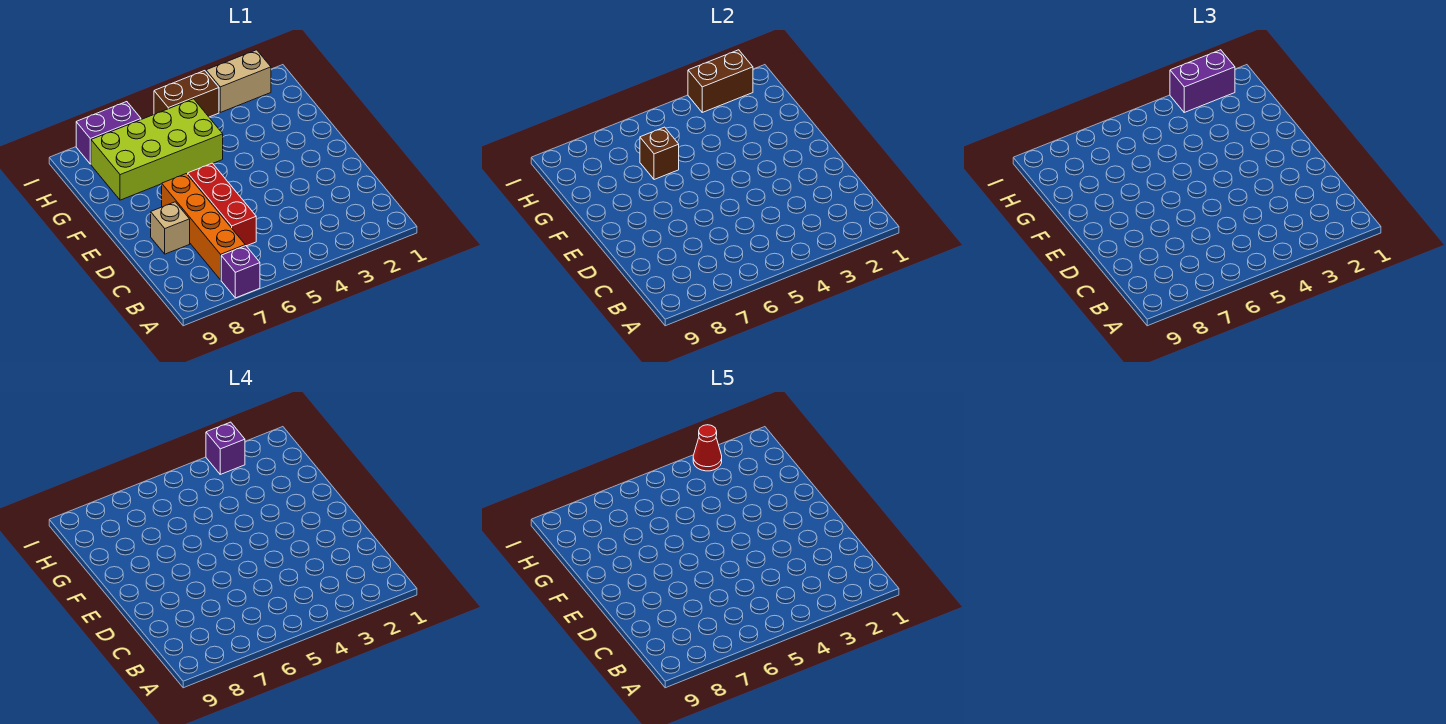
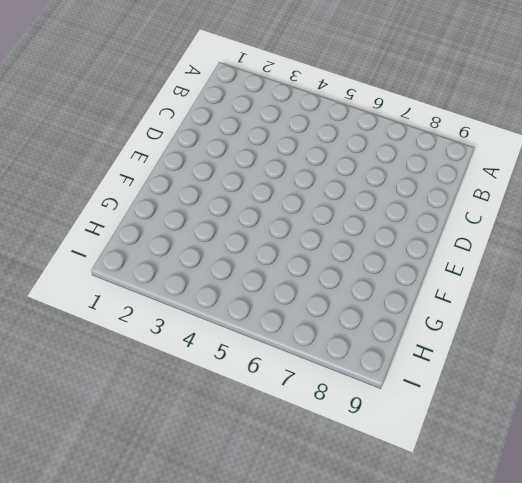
none -> purple 1x1 brick [221,246,260,298]
none -> orange 1x4 brick [162,174,245,280]
none -> red 1x3 brick [188,163,256,246]

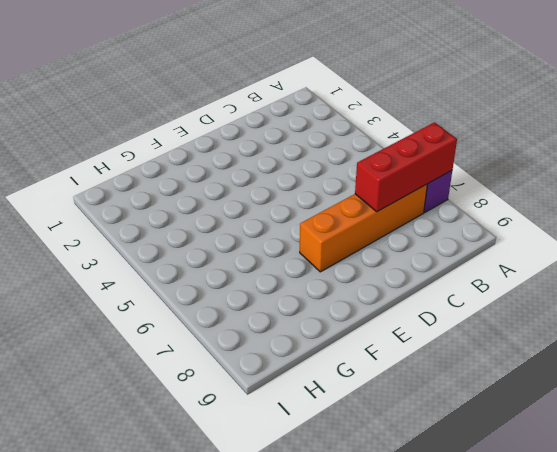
red 1x3 brick [355,122,457,212] -> red 1x3 brick moved to [188,163,256,246]
none -> tan 1x1 brick [151,202,190,254]
none -> lime 2x4 brick [91,99,223,200]
none -> tan 1x2 brick [206,50,271,112]

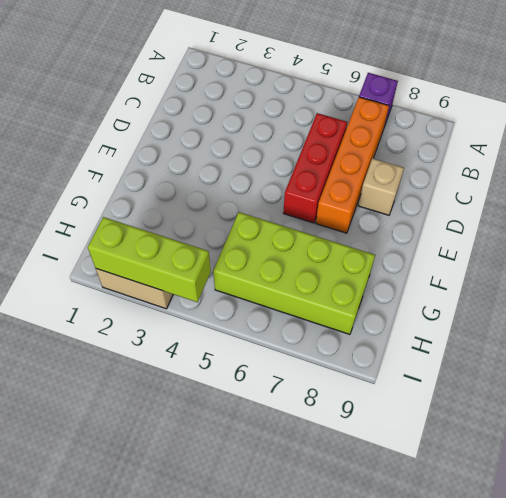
lime 1x3 brick [88,217,211,302] -> brown 1x2 brick [688,50,753,112]
none -> brown 1x2 brick [154,71,219,117]
none -> purple 1x2 brick [76,102,141,164]
none -> brown 1x1 brick [640,127,679,180]

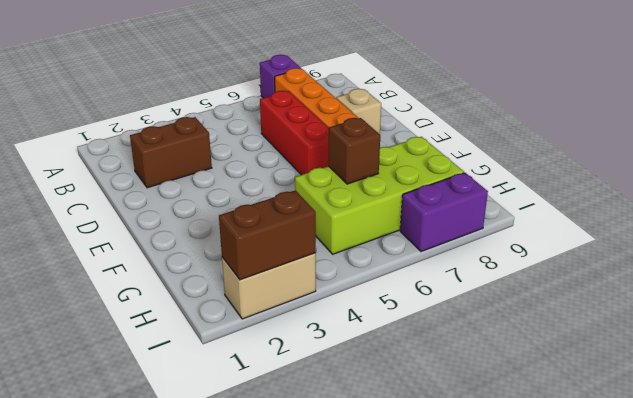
brown 1x2 brick [130,117,212,188] -> brown 1x2 brick moved to [154,71,219,117]
none -> purple 1x2 brick [1170,50,1235,112]
none -> purple 1x1 brick [206,422,245,474]
none -> red 1x1 cone [693,425,722,471]

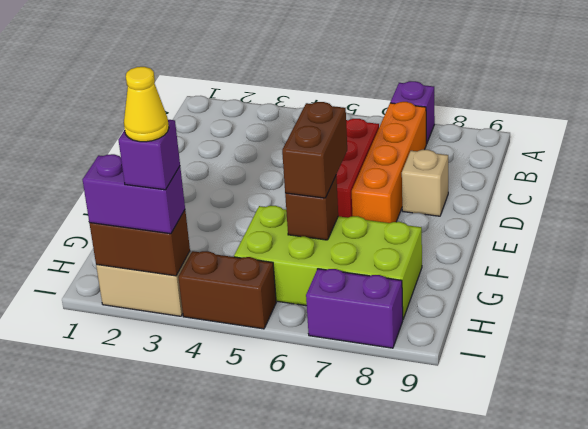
brown 1x2 brick [282,102,347,198] -> none
yellow 1x1 cone [124,67,169,142] -> red 1x1 cone [693,425,722,471]

